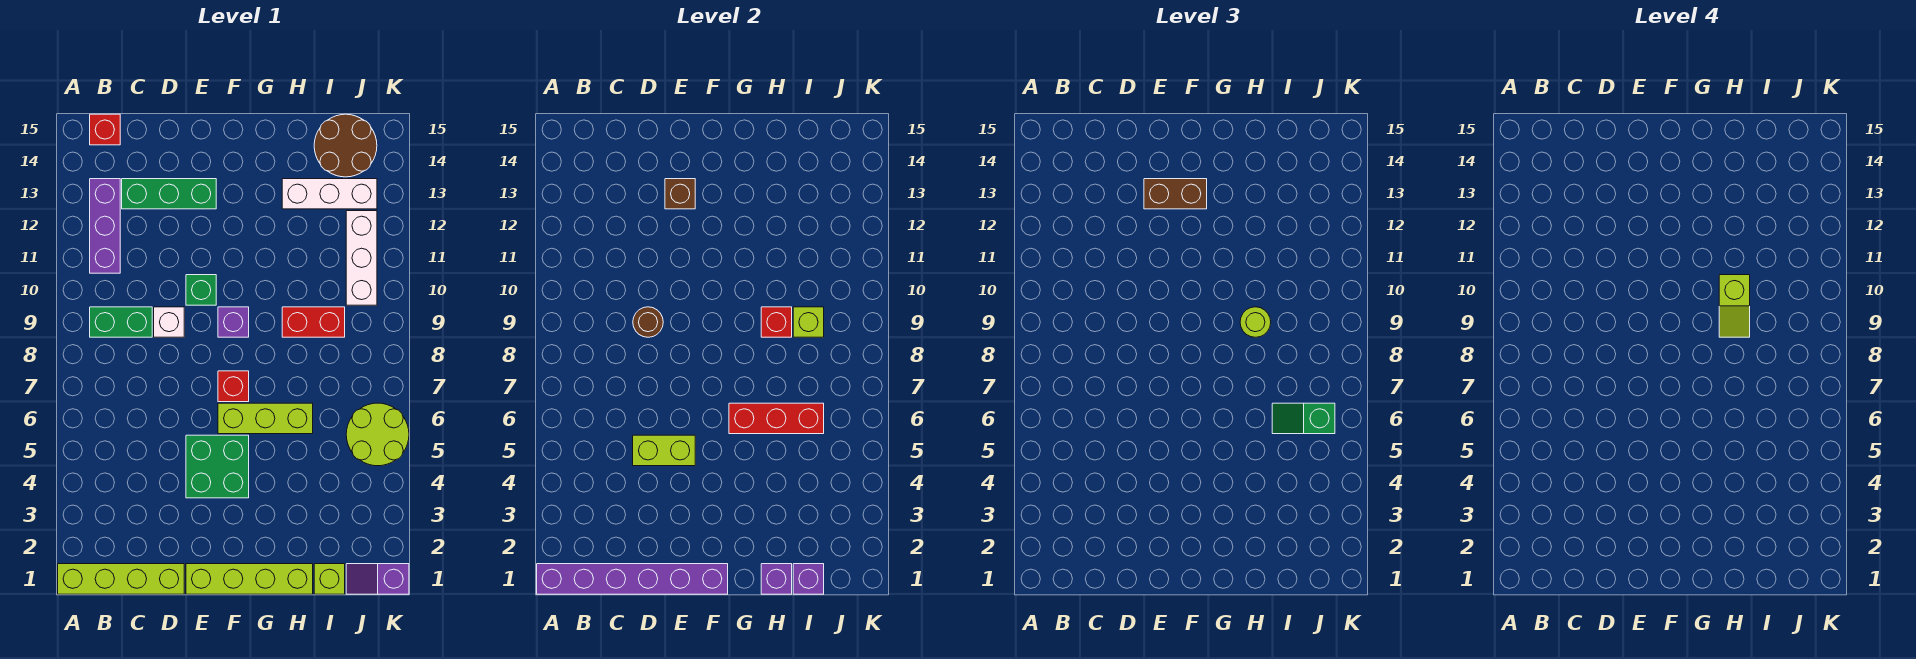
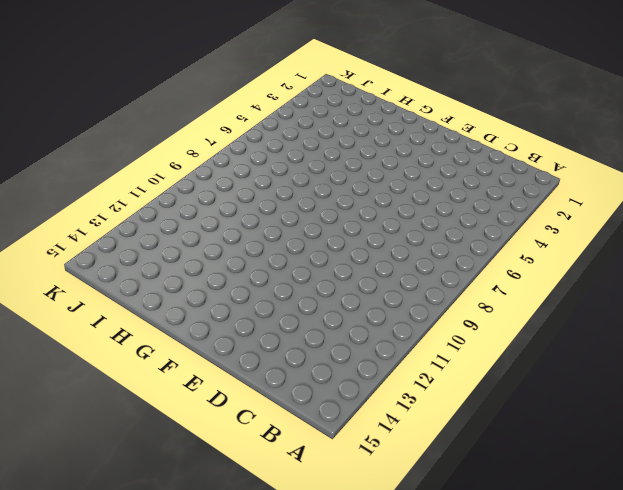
none -> lime 1x4 brick [58,564,184,594]
none -> green 1x2 brick [90,307,152,337]
none -> purple 1x3 brick [90,179,120,273]
none -> red 1x1 brick [90,114,120,145]

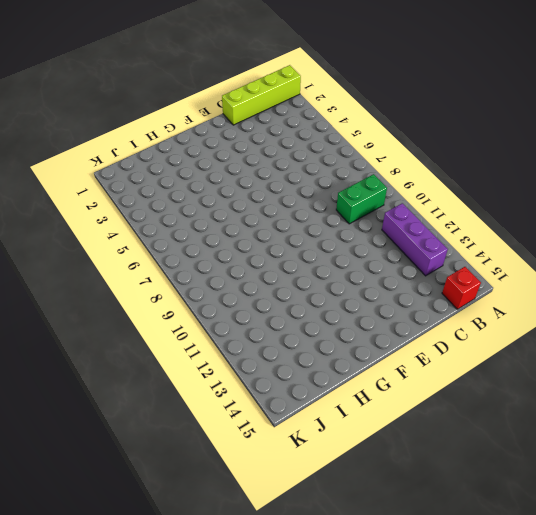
none -> green 1x3 brick [122,179,216,209]
none -> white 1x1 brick [154,307,184,337]
none -> lime 1x4 brick [186,564,313,594]
none -> green 2x2 brick [186,435,249,498]

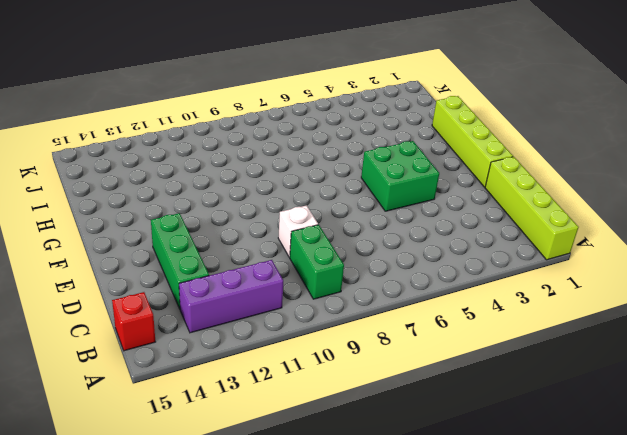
none -> green 1x1 brick [186,275,216,305]
none -> lime 1x3 brick [218,403,313,434]
none -> red 1x1 brick [218,371,249,402]
none -> purple 1x1 brick [218,307,249,337]

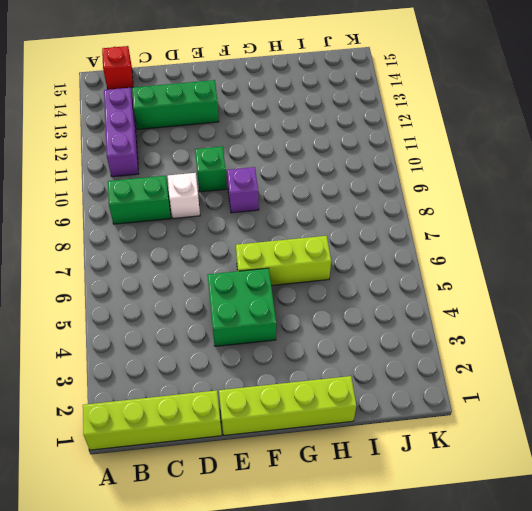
none -> red 1x1 brick [218,371,249,402]
none -> red 1x2 brick [282,307,345,337]
none -> white 1x3 brick [282,179,377,209]
none -> lime 1x1 brick [314,564,345,594]

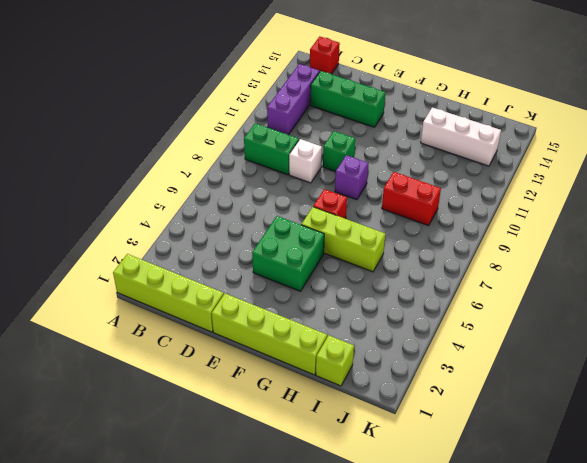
none -> brown 2x2 round brick [314,114,377,177]
none -> purple 1x2 slope [346,564,409,594]
none -> lime 2x2 round brick [346,403,409,466]
none -> white 1x3 brick [346,211,377,305]

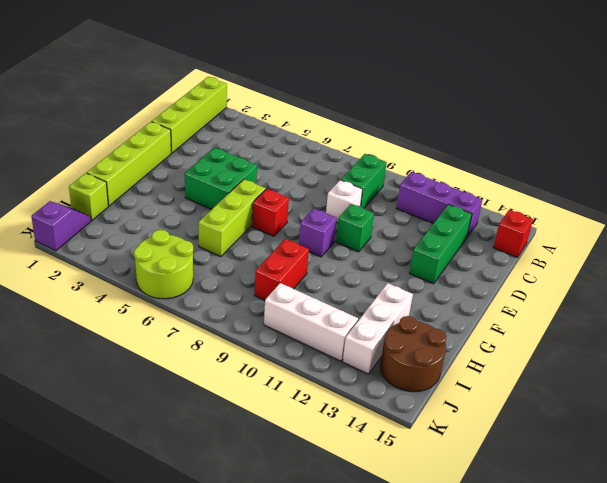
none -> purple 1x6 brick [537,564,728,594]
none -> lime 1x2 brick [633,435,695,466]
none -> brown 1x1 round brick [633,307,663,337]
none -> brown 1x1 brick [665,179,695,209]

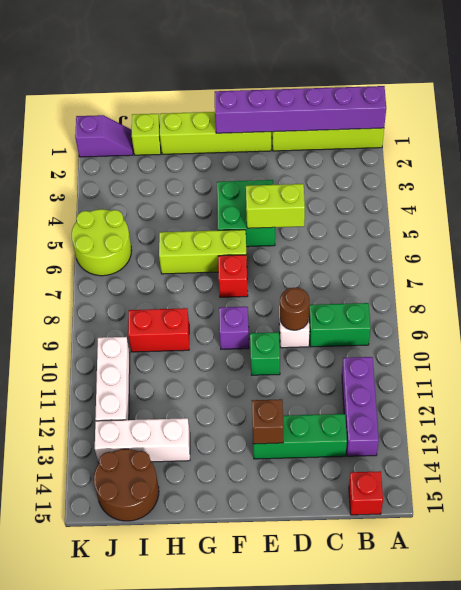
none -> red 1x3 brick [729,403,824,434]
none -> purple 1x1 brick [761,564,792,594]
none -> red 1x1 brick [761,307,792,337]
none -> purple 1x1 brick [793,564,824,594]

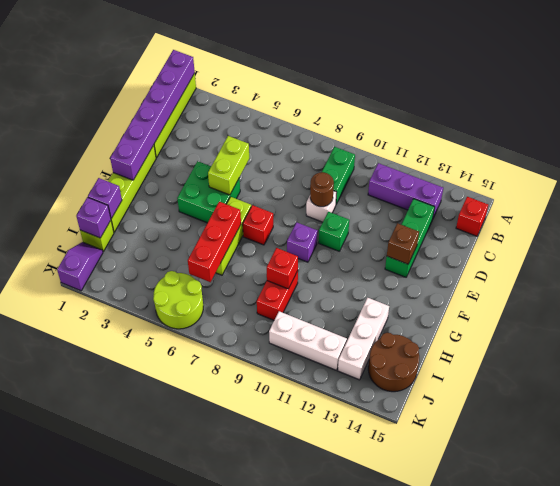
none -> lime 1x1 brick [793,307,824,337]
none -> brown 1x2 brick [1144,179,1207,209]
none -> lime 1x1 round brick [1240,307,1271,337]
none -> green 1x2 slope [1272,403,1335,434]

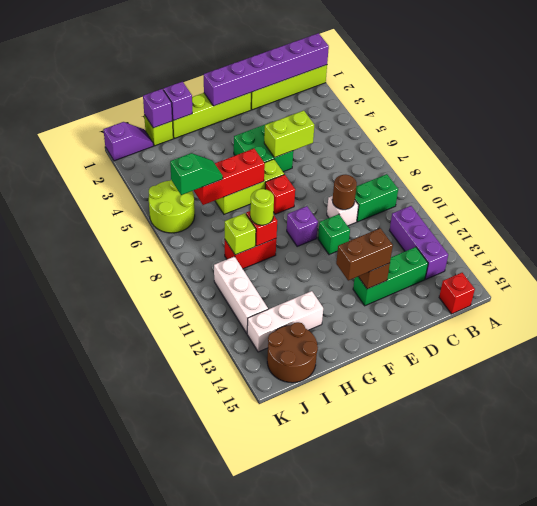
none -> lime 1x2 slope [1719,275,1750,337]

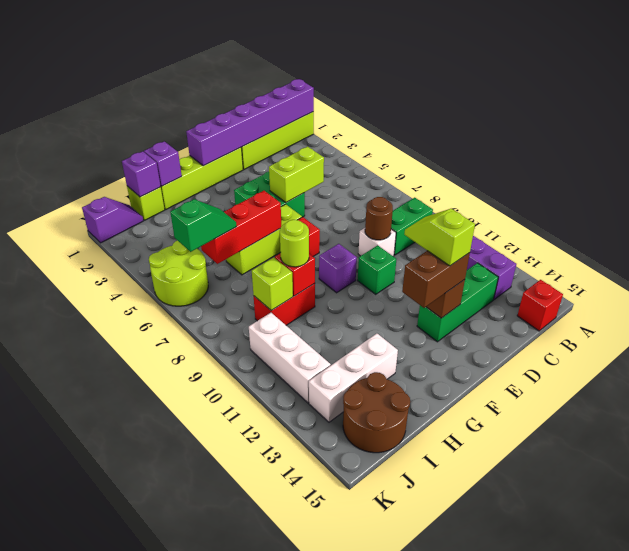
lime 1x2 slope [404,209,475,266] -> lime 1x2 slope moved to [1719,275,1750,337]

